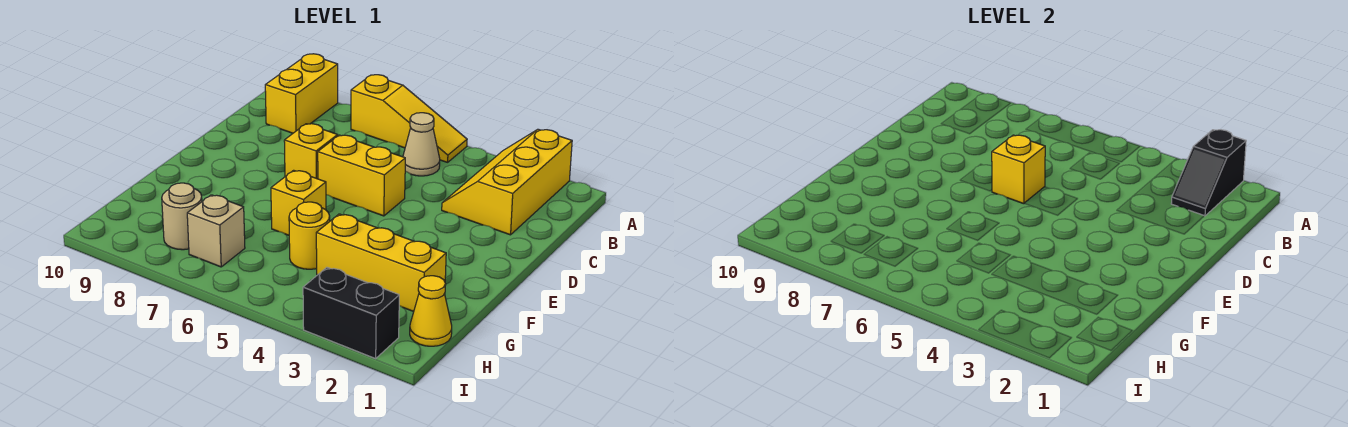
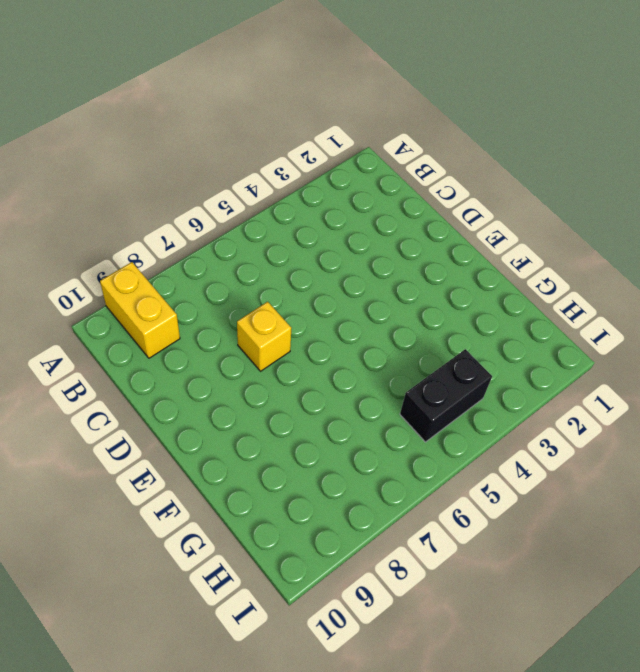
black 1x2 brick [400,349,492,442] -> black 1x2 brick moved to [303,267,399,359]
none -> yellow 2x3 slope [442,129,572,235]
none -> yellow 1x3 slope [351,75,467,162]
none -> tan 1x1 cone [403,113,440,176]

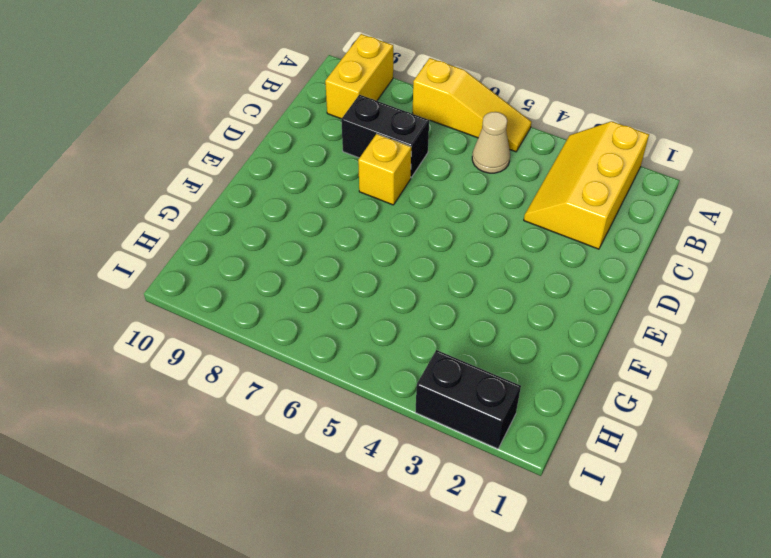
black 1x2 brick [341,95,429,177] -> none
none -> yellow 1x2 brick [318,135,405,216]
none -> yellow 1x1 brick [271,170,326,235]
none -> yellow 1x3 brick [316,214,446,312]

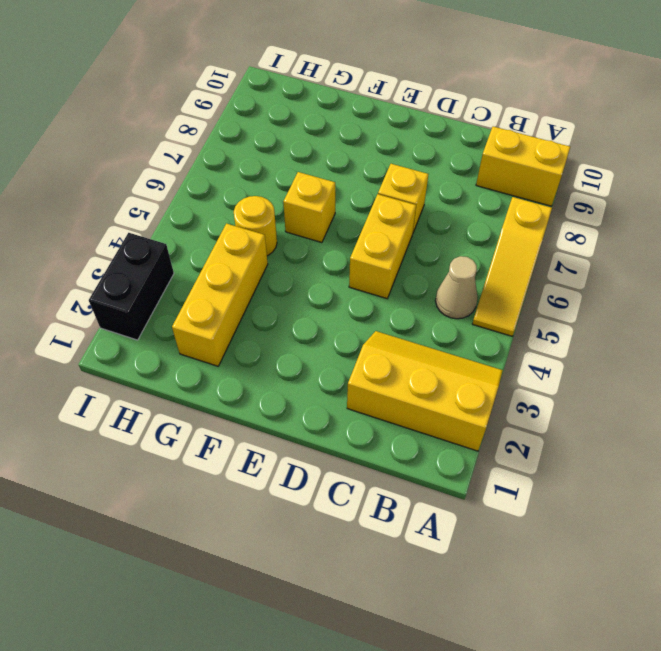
none -> yellow 1x1 cone [410,276,452,346]
none -> tan 1x1 brick [187,195,245,267]
none -> tan 1x1 round brick [162,183,202,250]

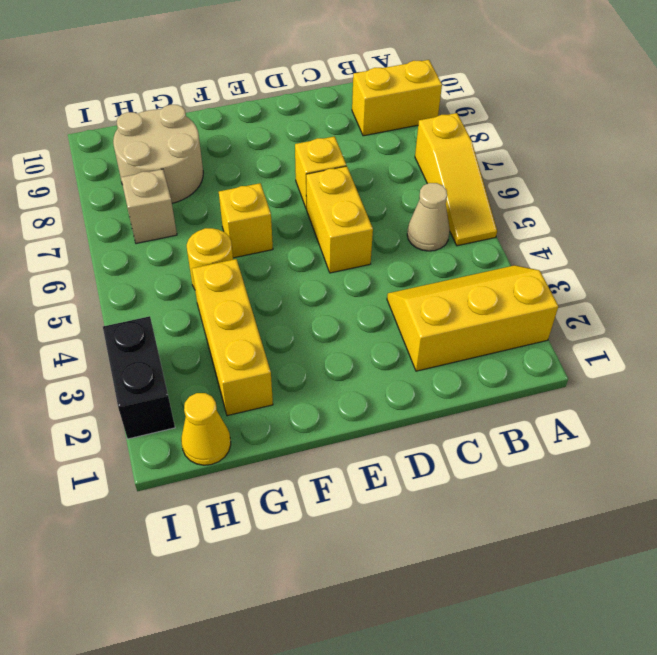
tan 2x2 round brick [113,105,203,203] -> tan 1x1 round brick [162,183,202,250]
none -> black 1x2 slope [1171,130,1246,216]
none -> yellow 1x1 brick [992,135,1045,204]

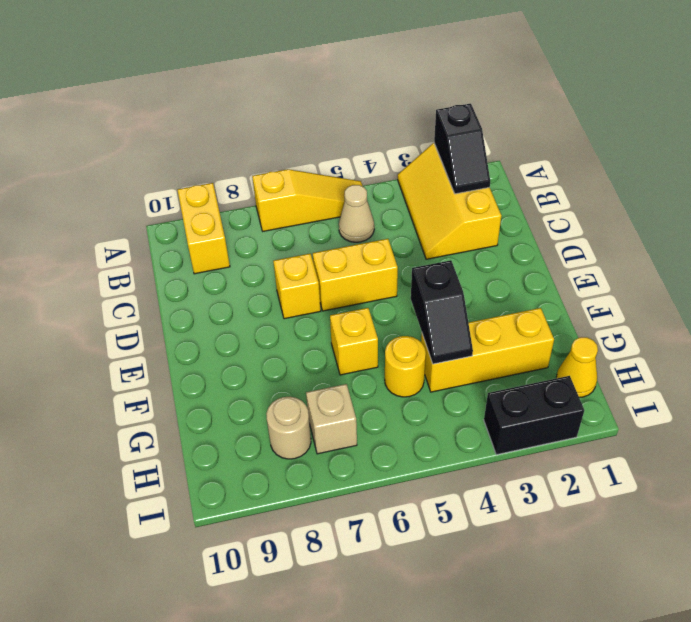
black 1x2 slope [411,260,473,364] -> none
none -> yellow 1x1 brick [992,135,1045,204]

